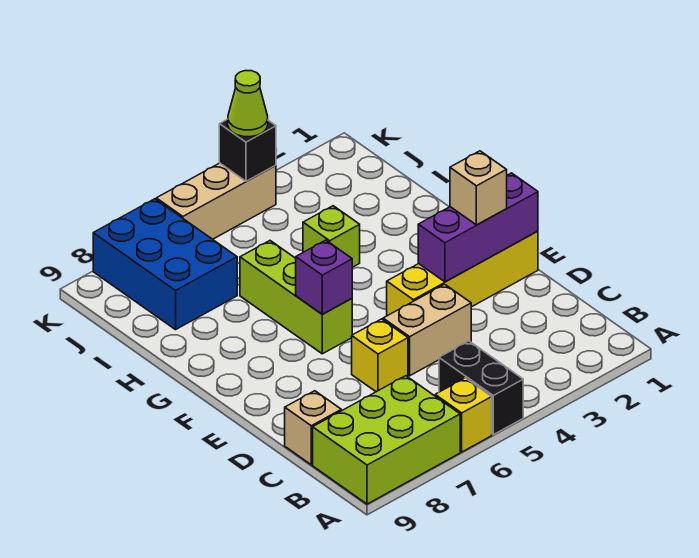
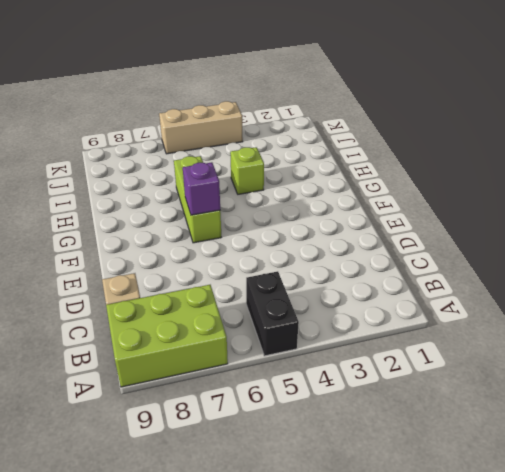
none -> yellow 1x1 brick [435,378,492,452]
none -> tan 1x2 brick [383,284,471,376]
none -> yellow 1x1 brick [352,319,408,392]

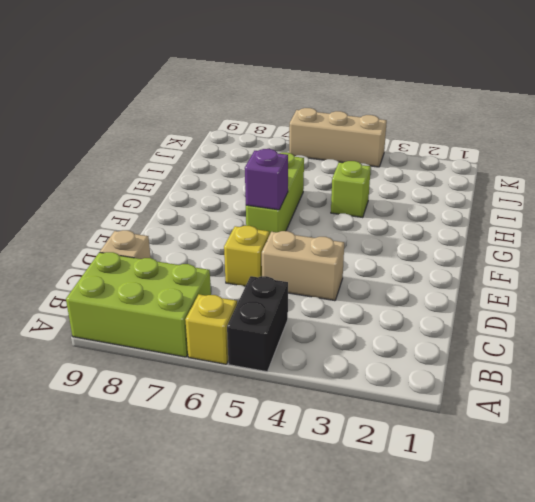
none -> yellow 1x4 brick [387,231,538,316]
none -> blue 2x3 brick [93,199,237,330]
none -> purple 1x3 brick [418,173,538,282]

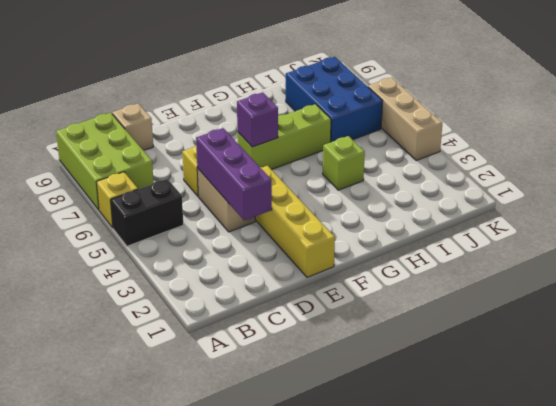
purple 1x3 brick [196,128,272,221] -> purple 1x3 brick moved to [418,173,538,282]
blue 2x3 brick [286,57,383,142] -> blue 2x3 brick turned to [93,199,237,330]
none -> black 1x1 brick [219,119,276,181]
none -> tan 1x1 brick [450,151,507,225]
none -> lime 1x1 cone [228,71,268,137]

